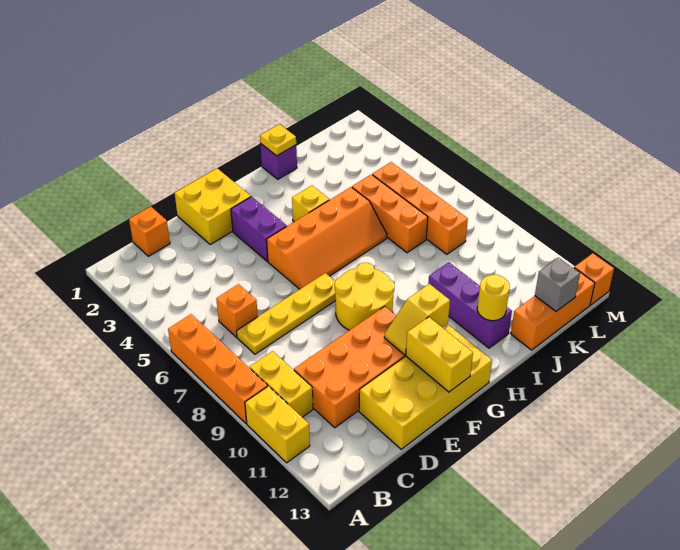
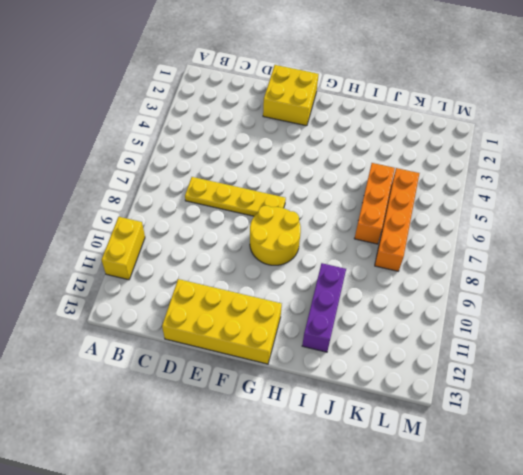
none -> orange 1x4 brick [168,314,268,423]
none -> yellow 1x2 brick [250,351,313,417]
none -> orange 1x1 brick [129,207,170,256]

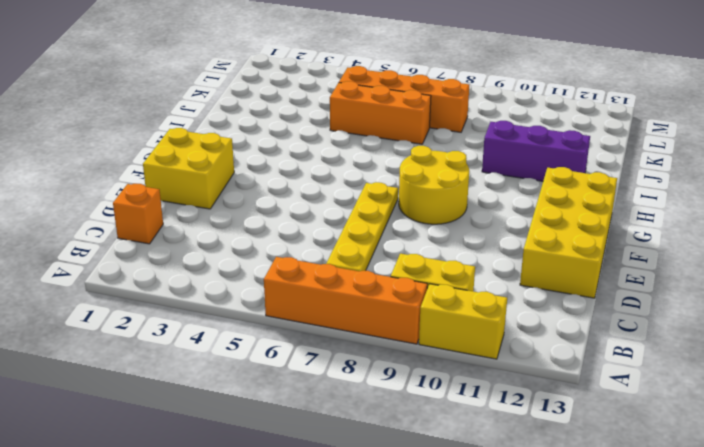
none -> orange 1x1 brick [216,284,258,337]
none -> orange 2x4 brick [294,306,406,428]
none -> purple 1x2 brick [231,197,287,261]

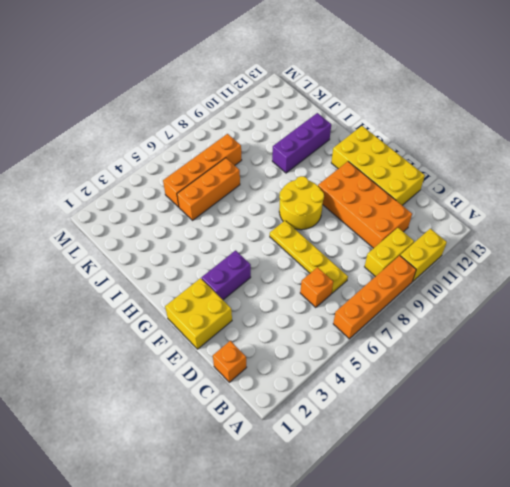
none -> orange 2x4 slope [267,187,387,289]
none -> yellow 1x1 brick [292,186,329,222]
none -> purple 1x1 brick [260,143,297,179]

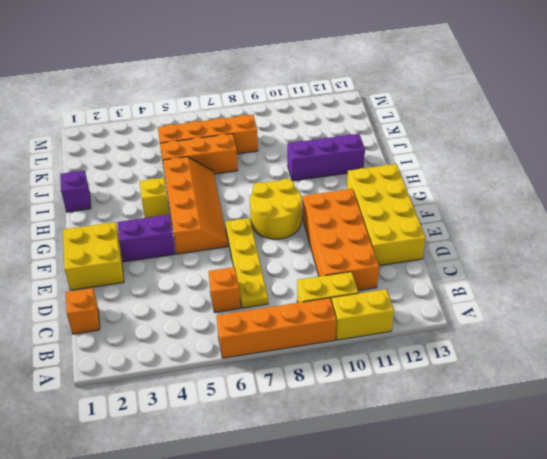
none -> orange 1x3 brick [511,268,595,350]
none -> orange 1x1 brick [574,253,614,305]
none -> yellow 1x2 slope [384,284,450,355]

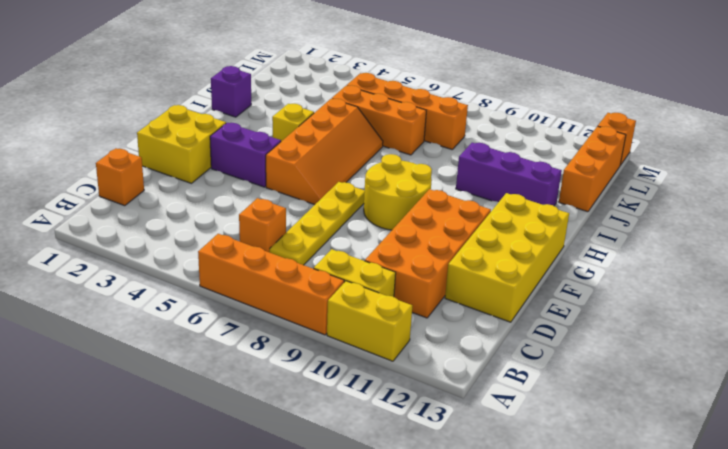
none -> yellow 1x2 slope [384,284,450,355]
none -> yellow 1x2 brick [406,317,473,392]
none -> yellow 1x1 plate [260,124,296,156]

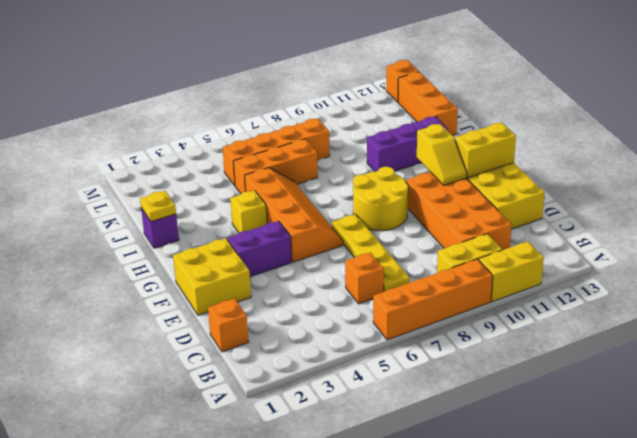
none -> yellow 1x1 round brick [477,275,510,321]
none -> grey 1x1 brick [535,258,580,311]

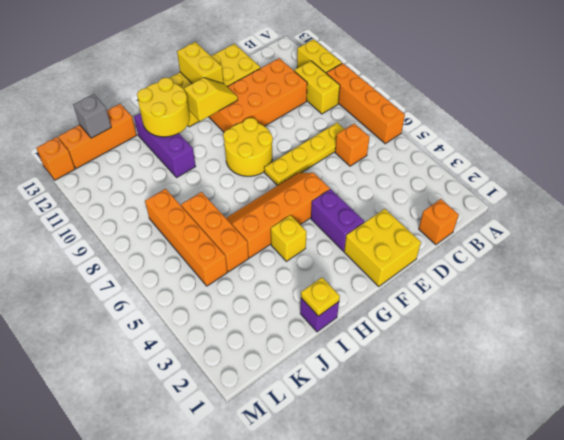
yellow 2x2 round brick [137,78,190,137] -> yellow 1x1 round brick [477,275,510,321]

